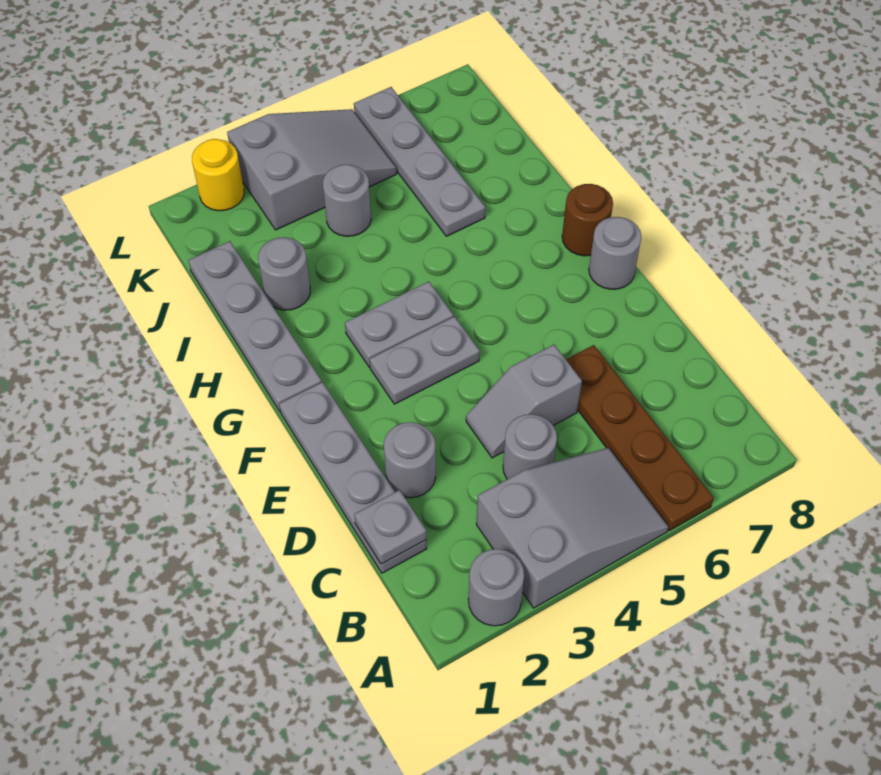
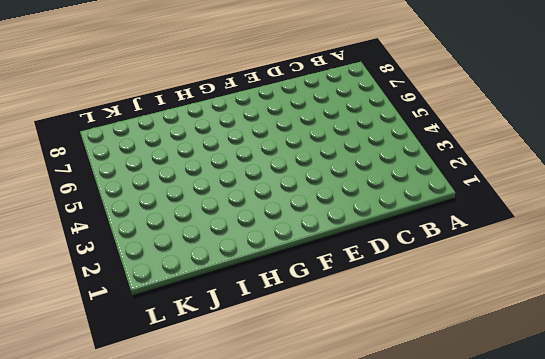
none -> grey 1x1 round brick [468,549,524,626]
none -> grey 2x3 slope [476,448,668,608]
none -> brown 1x4 plate [566,345,714,531]

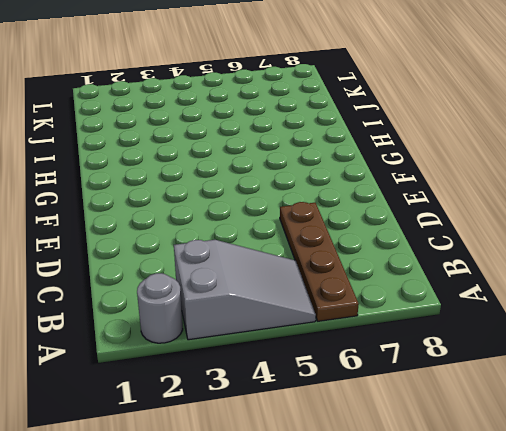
none -> grey 1x4 plate [279,382,427,573]
none -> grey 1x1 round brick [503,414,557,479]
none -> grey 1x1 round brick [384,422,436,498]

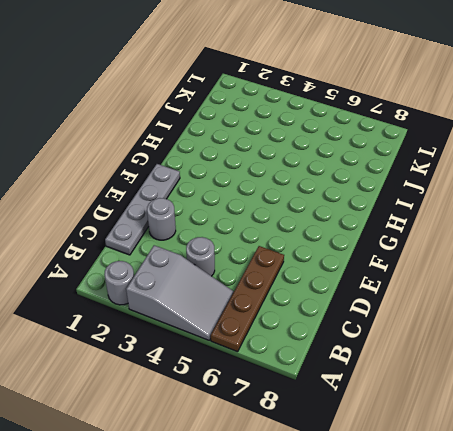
none -> grey 1x2 slope [466,345,582,458]
none -> grey 1x2 plate [370,316,480,404]
none -> grey 1x1 round brick [589,217,641,289]

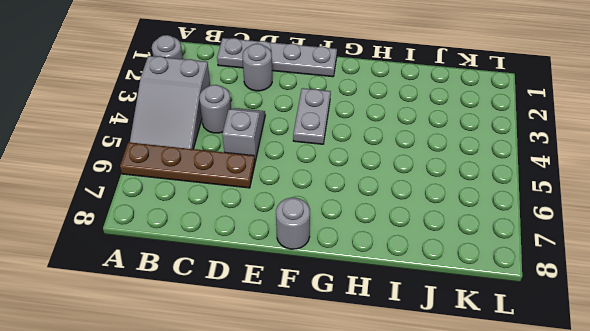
none -> grey 1x4 plate [188,241,322,411]
none -> grey 1x2 plate [345,282,453,367]
none -> brown 1x1 round brick [562,184,613,256]

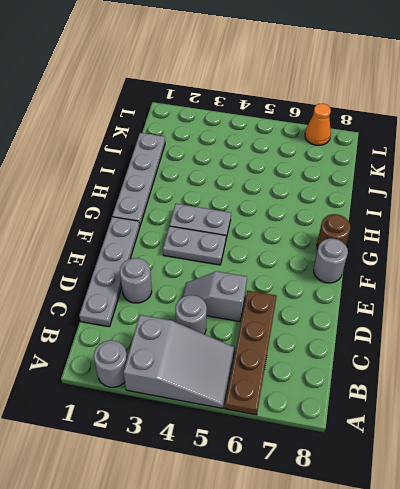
orange 1x1 cone [305,104,331,145] -> none
none -> grey 1x1 round brick [258,237,310,310]
none -> grey 1x4 plate [354,87,485,236]
none -> grey 1x1 round brick [323,165,371,236]

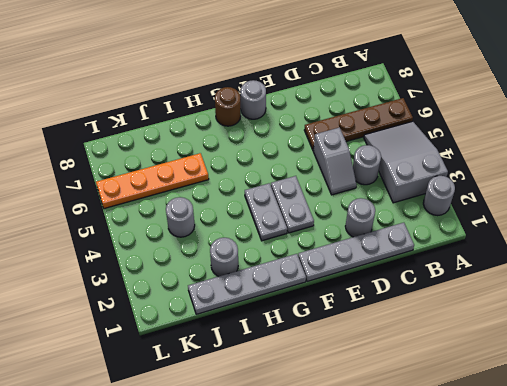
orange 1x4 plate [96,153,209,209] -> grey 1x4 plate [354,87,485,236]
none -> grey 2x3 slope [227,109,397,230]
none -> yellow 1x1 round brick [192,139,244,211]
none -> grey 1x1 plate [354,490,426,564]

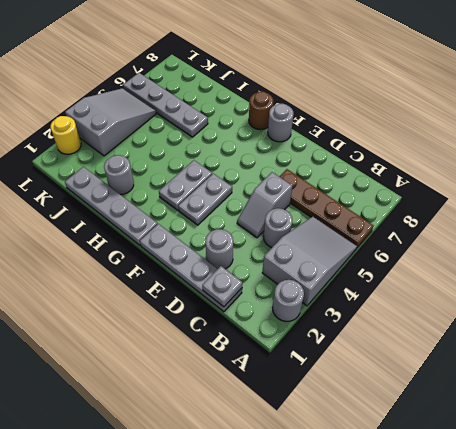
none -> grey 1x1 round brick [323,165,371,236]

